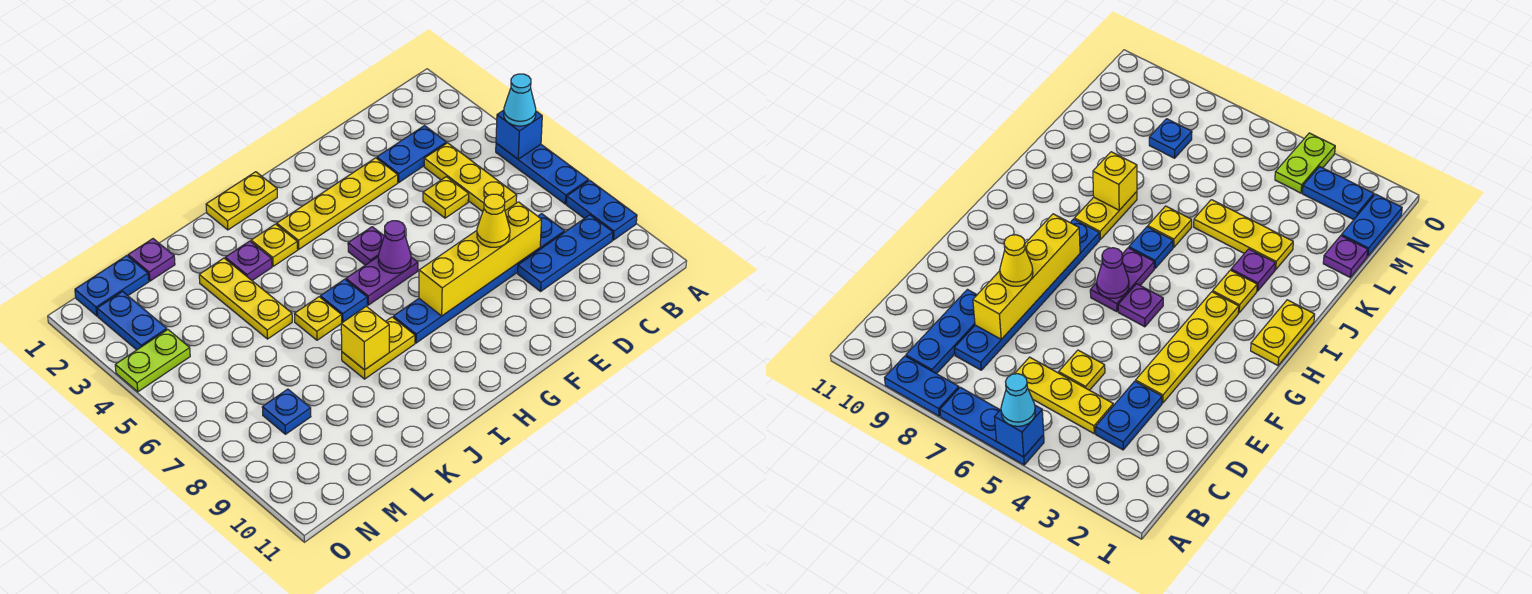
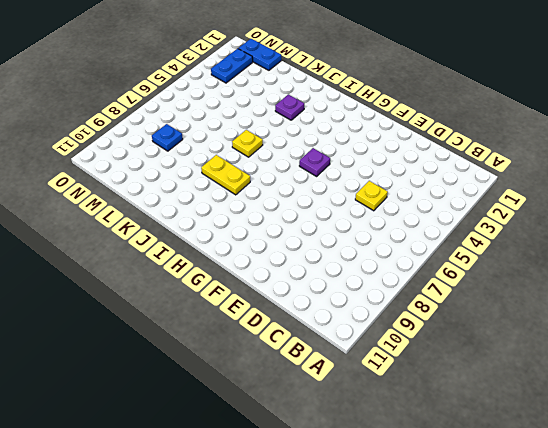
none -> blue 1x3 plate [496,143,588,204]
none -> blue 1x2 plate [566,180,637,240]
none -> blue 1x3 plate [518,215,613,291]

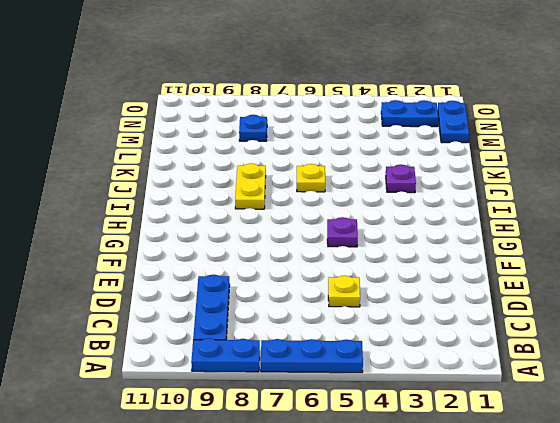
none -> blue 1x2 plate [377,126,446,182]
none -> yellow 1x3 plate [424,143,517,212]
none -> blue 1x6 plate [393,214,564,343]

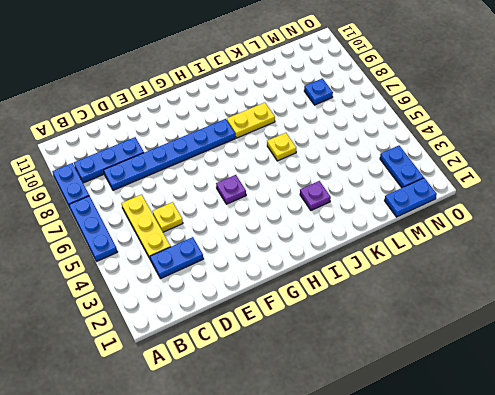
none -> yellow 1x4 plate [277,158,398,249]
none -> purple 1x2 plate [346,257,418,305]
none -> yellow 1x2 plate [206,172,277,230]

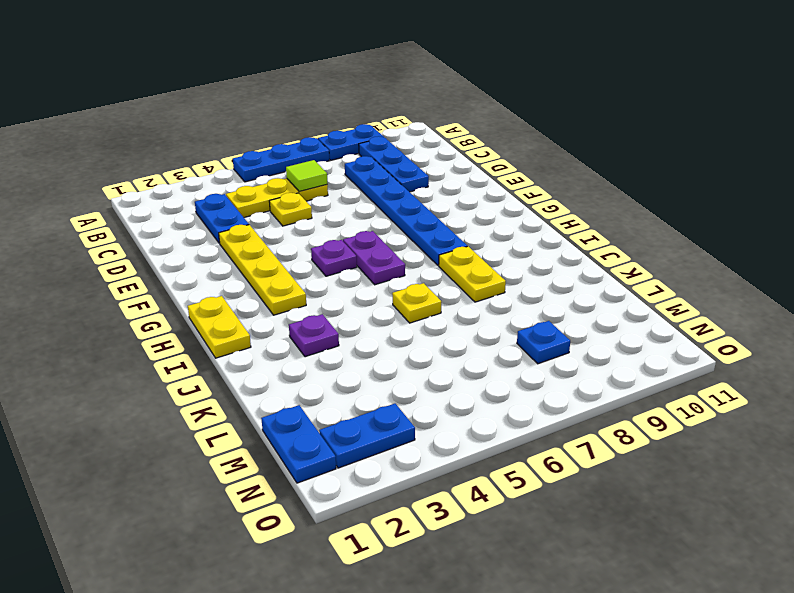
lime 1x1 tile [286,160,328,191] -> none
none -> yellow 1x1 plate [251,224,298,266]
none -> blue 1x1 plate [320,279,367,323]
none -> yellow 1x3 plate [199,258,292,339]

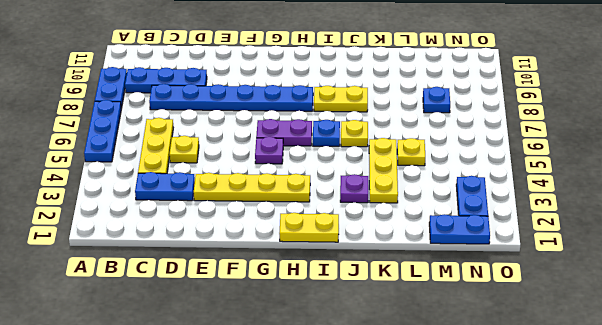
yellow 1x1 plate [397,138,425,166] -> yellow 1x1 plate moved to [251,224,298,266]
none -> purple 1x1 plate [128,239,175,281]
none -> lime 1x2 plate [115,330,190,392]
none -> blue 1x1 brick [496,110,542,159]

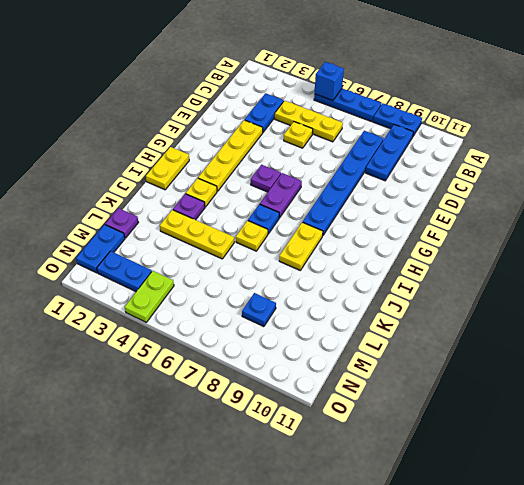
none -> yellow 1x4 brick [419,202,542,316]
none -> purple 1x1 cone [378,221,411,273]
none -> yellow 1x1 brick [341,306,389,370]

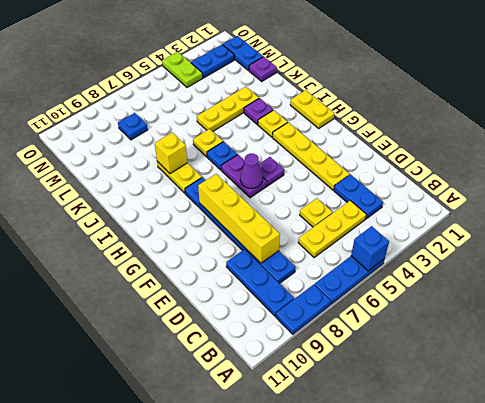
none -> cyan 1x1 cone [504,74,536,126]
none -> yellow 1x1 cone [477,194,510,247]

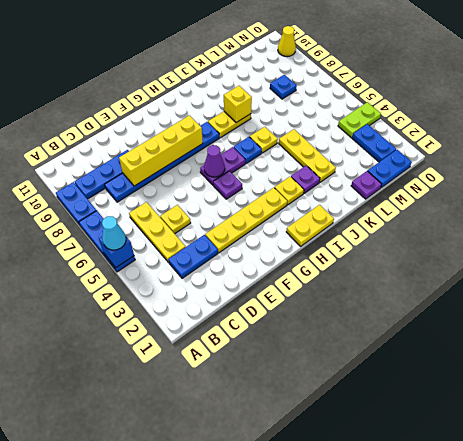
yellow 1x1 cone [278,26,296,57] -> yellow 1x1 cone moved to [477,194,510,247]

